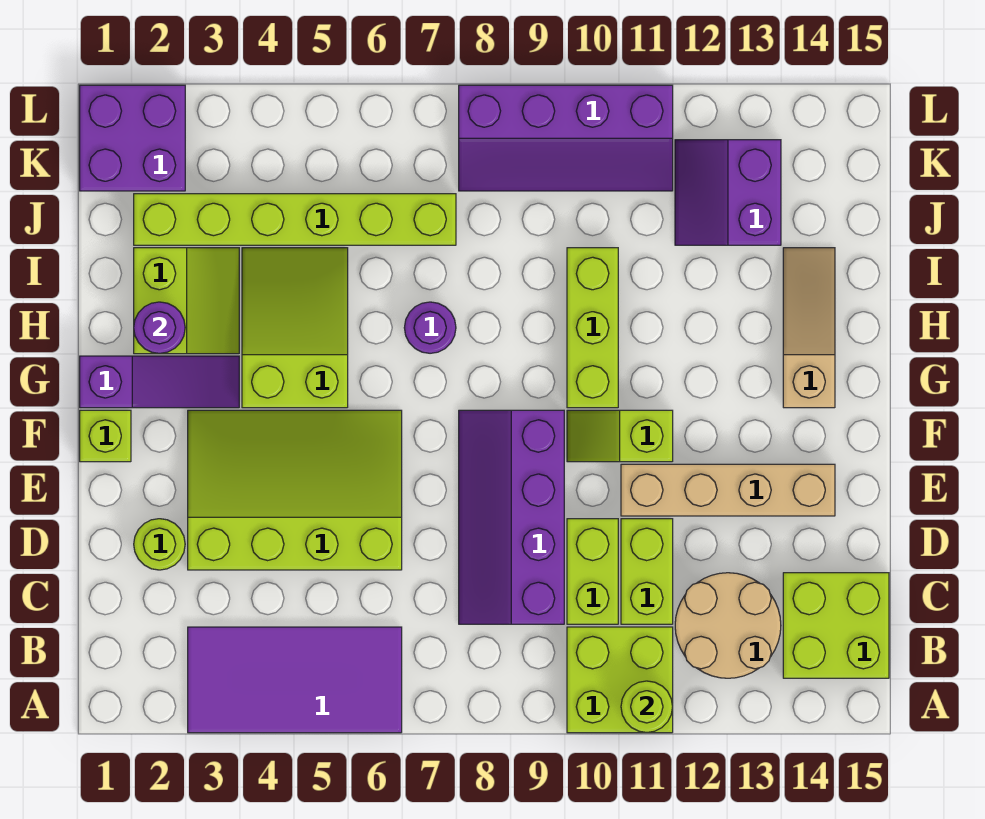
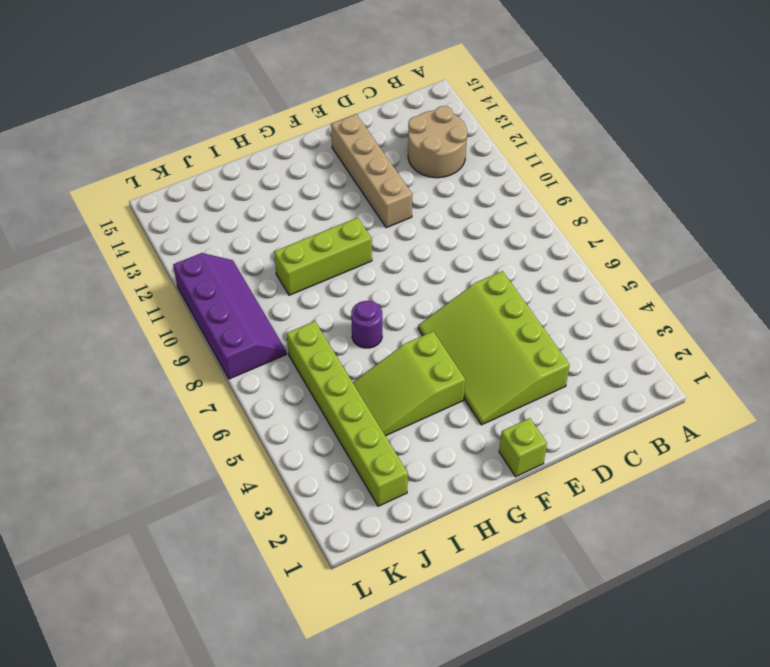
none -> purple 2x4 tile [188,627,402,733]
none -> lime 2x2 brick [567,627,673,733]
none -> lime 2x2 brick [783,573,889,678]

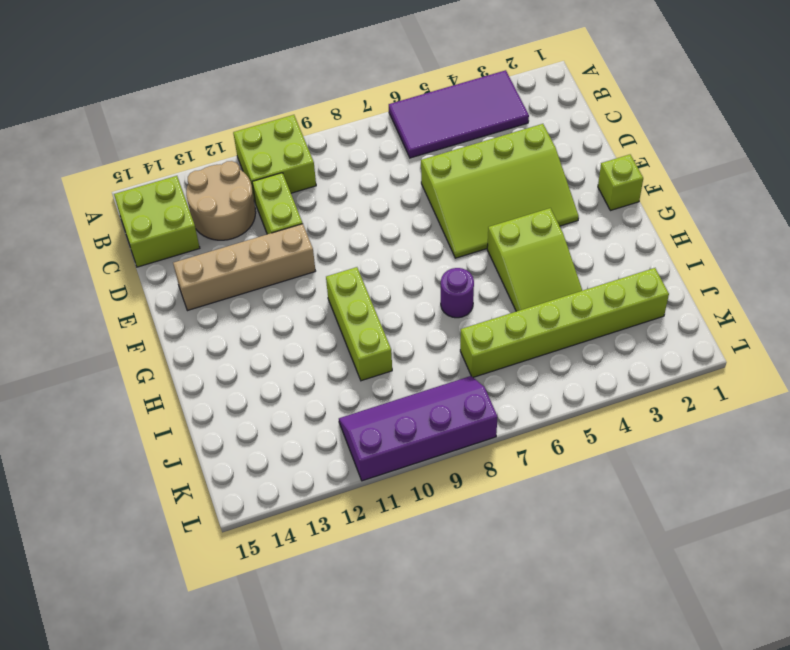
none -> purple 2x4 slope [459,410,564,624]
none -> lime 1x2 brick [567,519,618,624]
none -> lime 1x1 round brick [134,519,185,570]

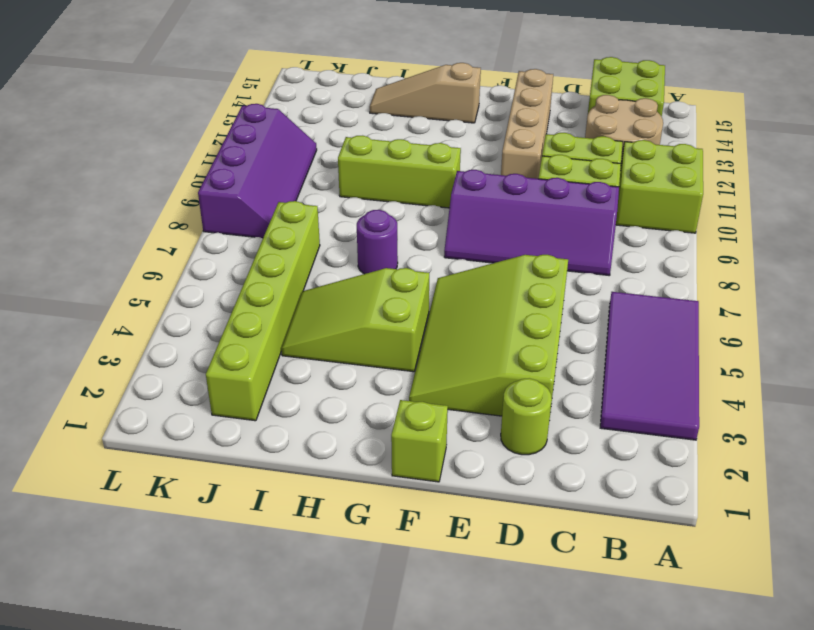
none -> lime 1x2 slope [567,410,673,462]
none -> purple 1x3 slope [80,356,239,408]
none -> lime 2x2 slope [134,248,239,354]

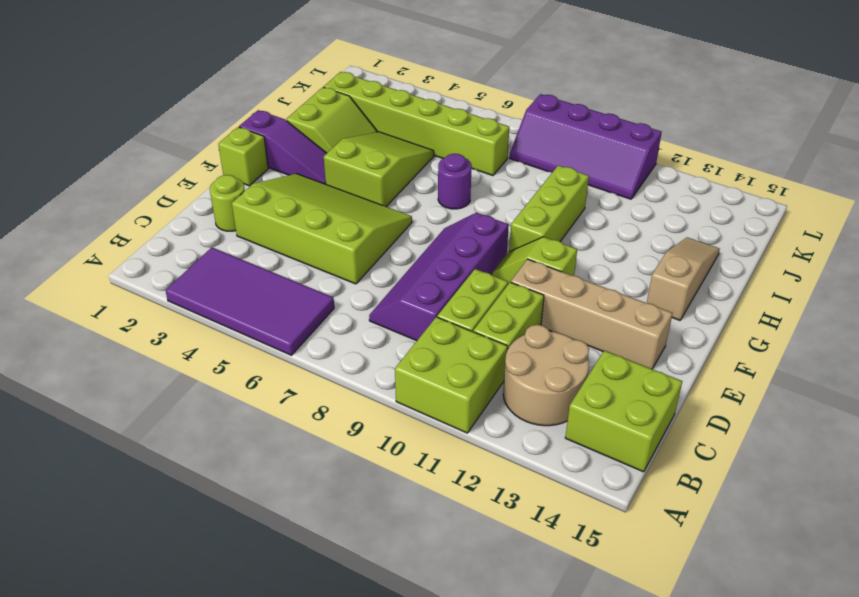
none -> purple 2x2 slope [675,140,781,245]
none -> purple 2x2 brick [80,85,185,191]
none -> lime 1x1 round brick [621,681,673,733]

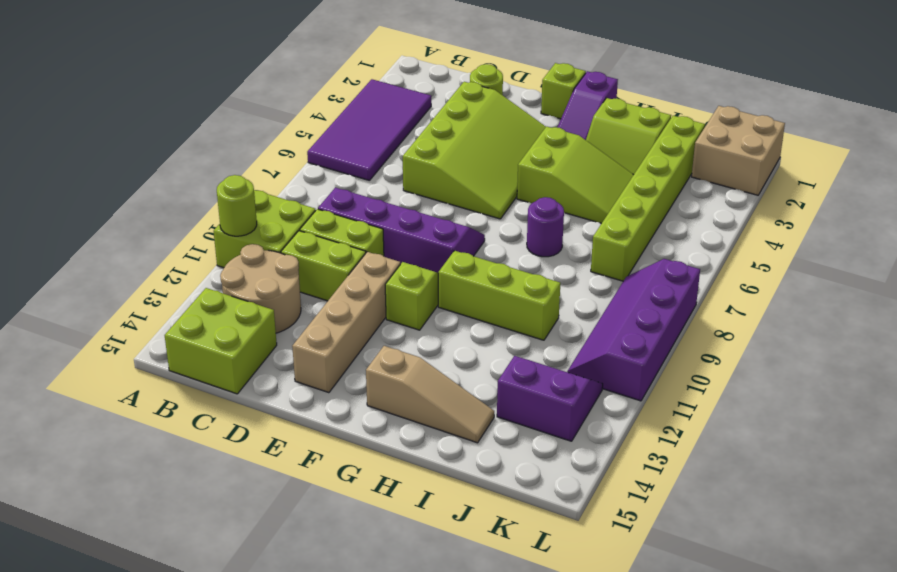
tan 2x2 brick [692,106,785,195] -> purple 2x2 brick [80,85,185,191]
none -> purple 1x1 round brick [134,302,185,354]

